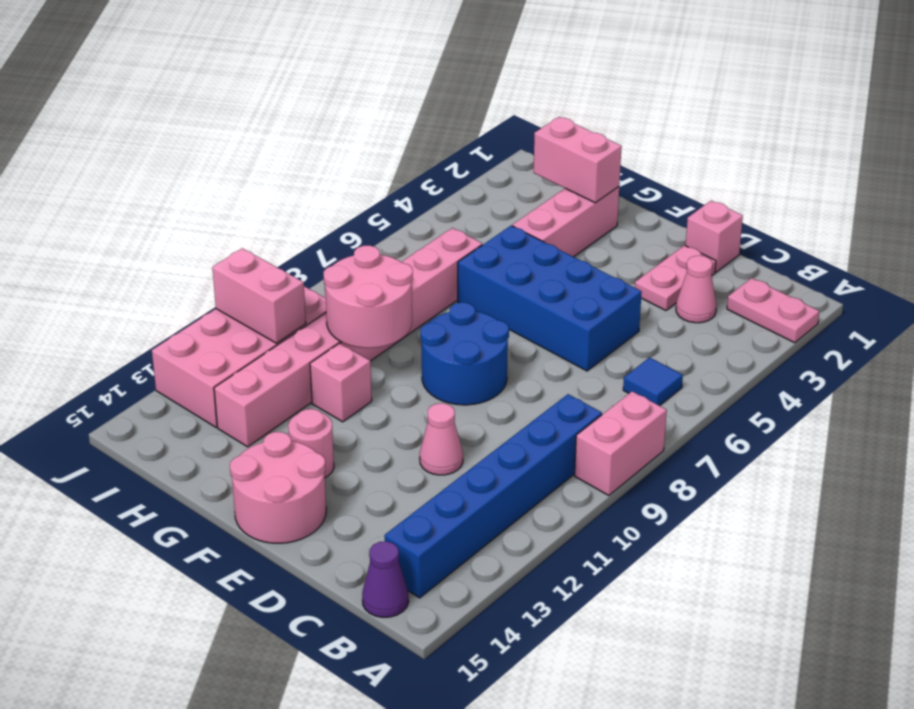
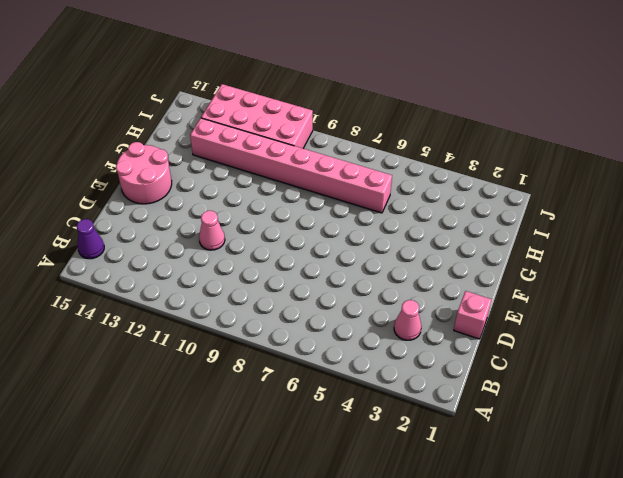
none -> pink 1x2 plate [727,278,819,343]
none -> pink 1x2 brick [575,391,667,496]
none -> blue 1x1 tile [623,357,683,406]

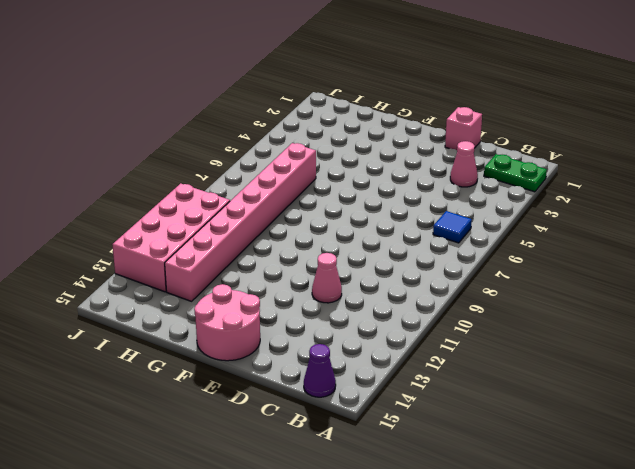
green 1x2 plate [484,154,547,192] -> pink 1x2 plate [727,278,819,343]
none -> pink 1x2 brick [575,391,667,496]
none -> blue 1x6 brick [385,394,602,598]
none -> pink 1x2 plate [635,245,716,310]

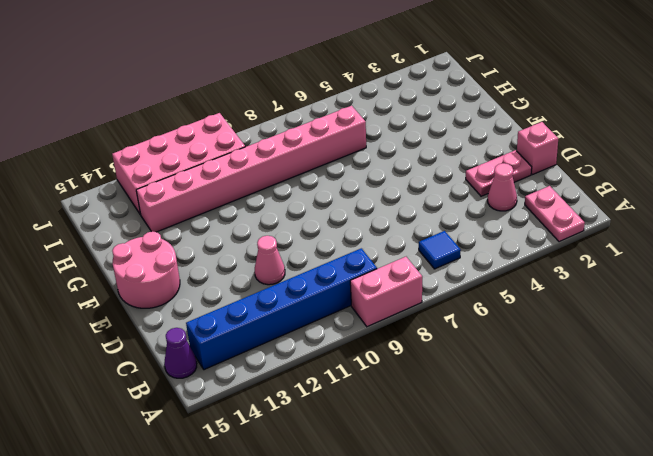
none -> blue 2x4 brick [458,226,642,371]
none -> blue 2x2 round brick [420,302,509,405]
none -> pink 1x1 round brick [288,409,334,477]

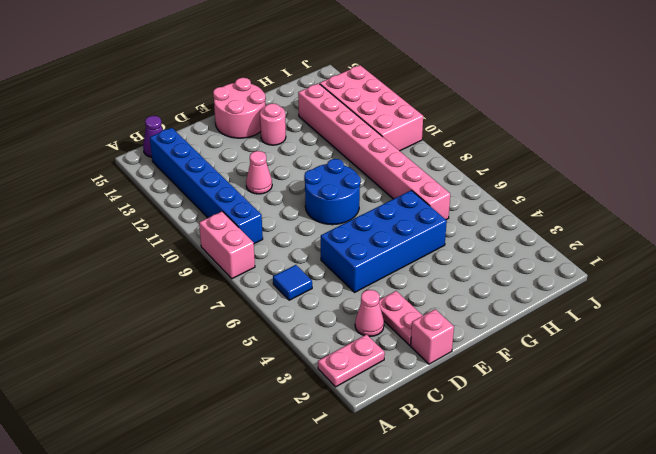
none -> pink 1x3 brick [512,187,619,257]
none -> pink 1x1 brick [310,343,372,422]
none -> pink 1x2 brick [534,117,622,203]

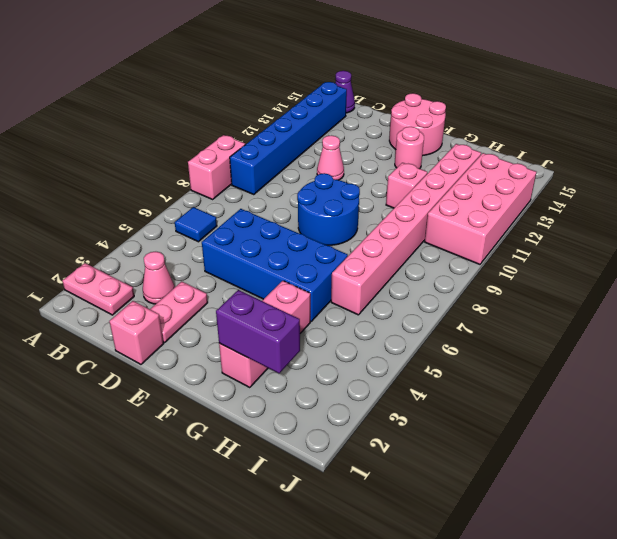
purple 1x2 brick [216,290,300,373] -> pink 1x2 brick [534,117,622,203]
none -> pink 2x2 round brick [323,245,413,348]
none -> pink 1x2 brick [212,248,306,343]

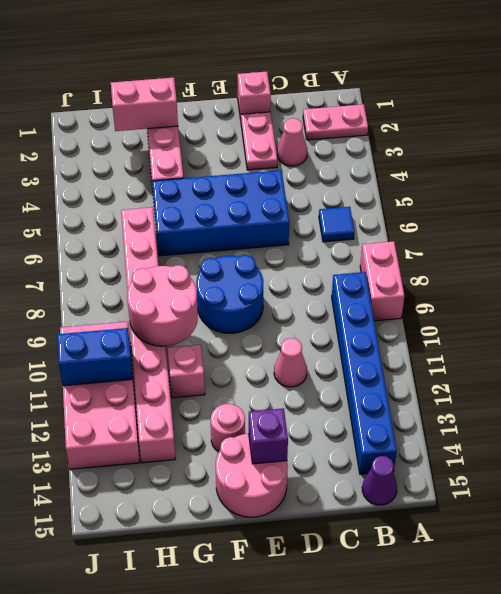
purple 1x1 brick [249,408,288,464] -> none
blue 1x2 brick [57,328,133,386] -> pink 1x2 brick [212,248,306,343]

